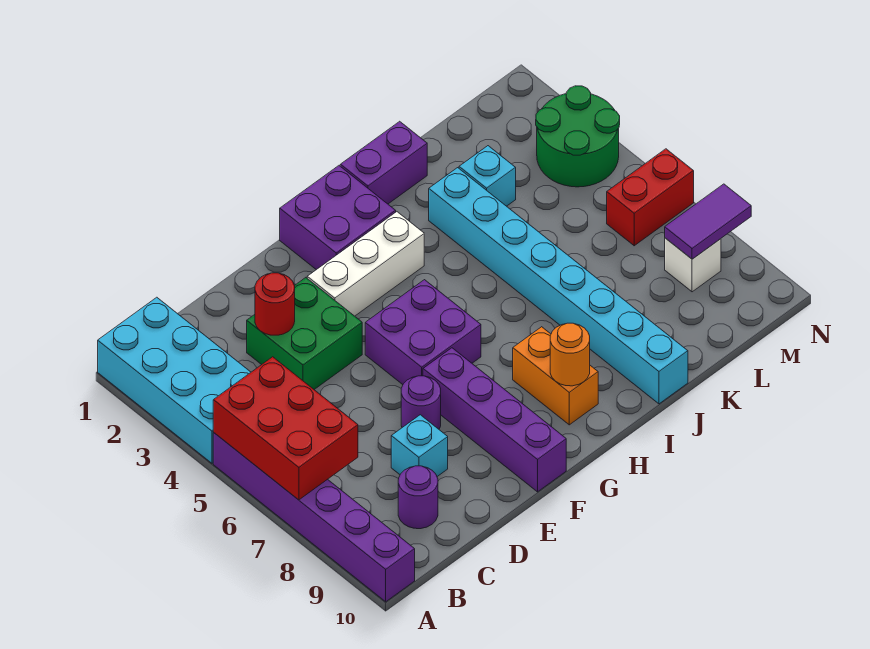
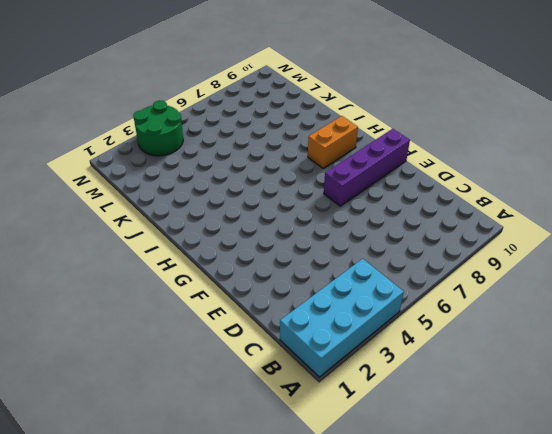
none -> purple 1x6 brick [213,433,415,602]
none -> purple 1x1 round brick [398,466,438,529]
none -> green 2x2 brick [247,278,362,389]

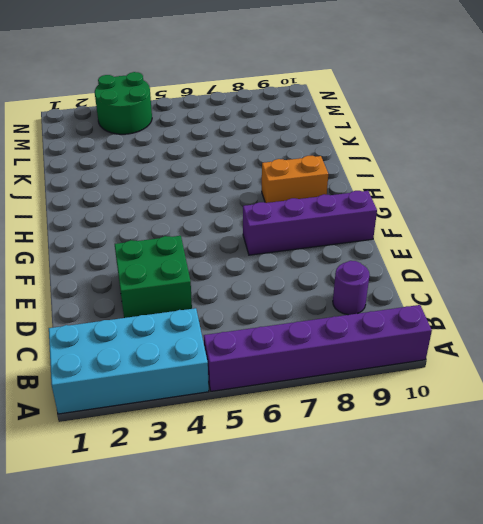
none -> cyan 1x1 brick [391,415,448,476]
none -> purple 1x1 round brick [401,376,441,429]
none -> white 1x3 brick [307,212,424,316]

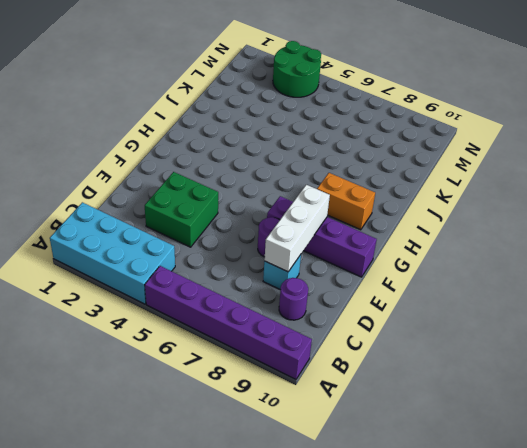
white 1x3 brick [264,185,330,272] -> white 1x3 brick moved to [307,212,424,316]
none -> purple 2x2 brick [365,280,481,385]
none -> purple 2x2 brick [280,166,396,270]
none -> purple 1x2 brick [340,121,427,204]

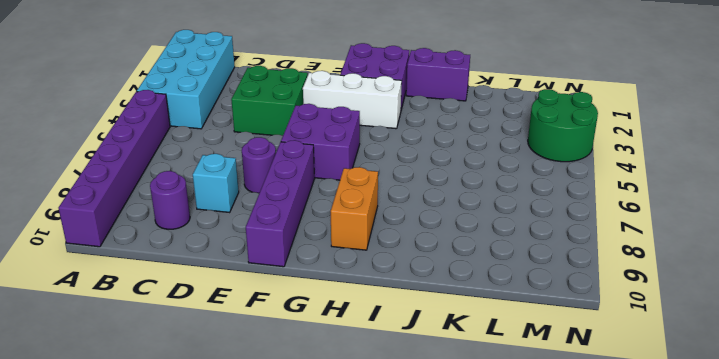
none -> cyan 1x8 brick [429,168,688,404]
none -> cyan 1x1 brick [459,146,516,206]
none -> red 1x2 brick [607,149,694,246]

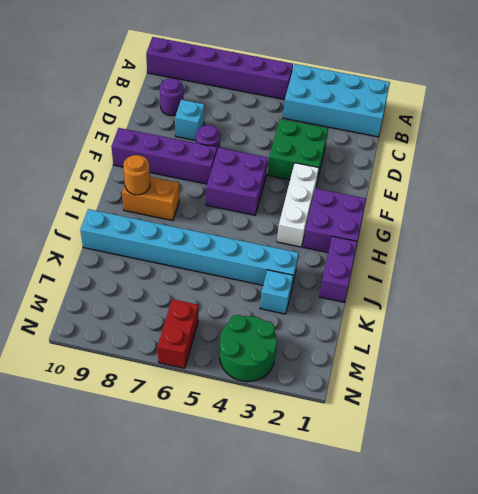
none -> white 1x1 brick [665,238,721,292]
none -> red 2x3 brick [213,357,358,500]
none -> red 1x1 round brick [255,273,295,335]

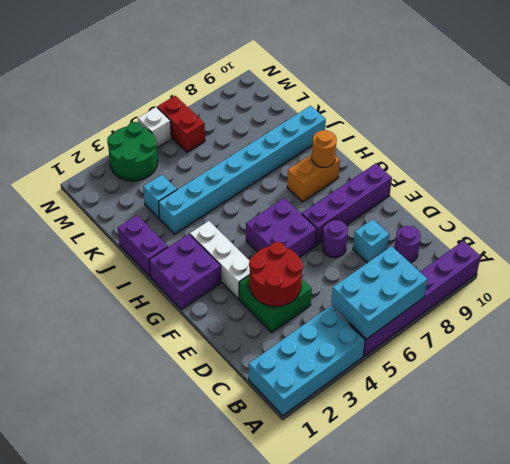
cyan 2x3 brick [331,246,427,339] -> red 2x3 brick [213,357,358,500]
red 2x2 round brick [249,242,303,306] -> red 1x1 round brick [255,273,295,335]
white 1x1 brick [138,107,171,148] -> white 1x1 brick moved to [665,238,721,292]
none -> purple 1x2 tile [665,184,751,259]

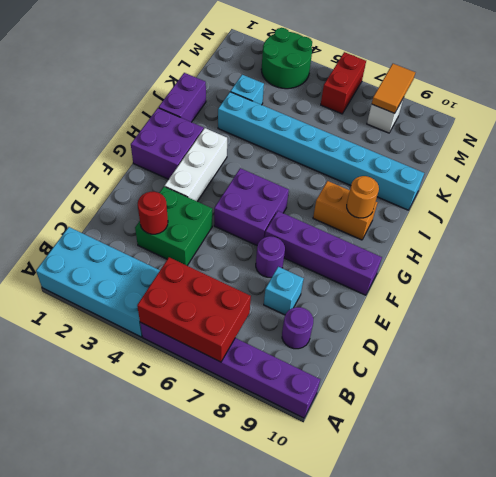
orange 1x2 tile [372,64,415,113] -> purple 1x2 tile [665,184,751,259]

